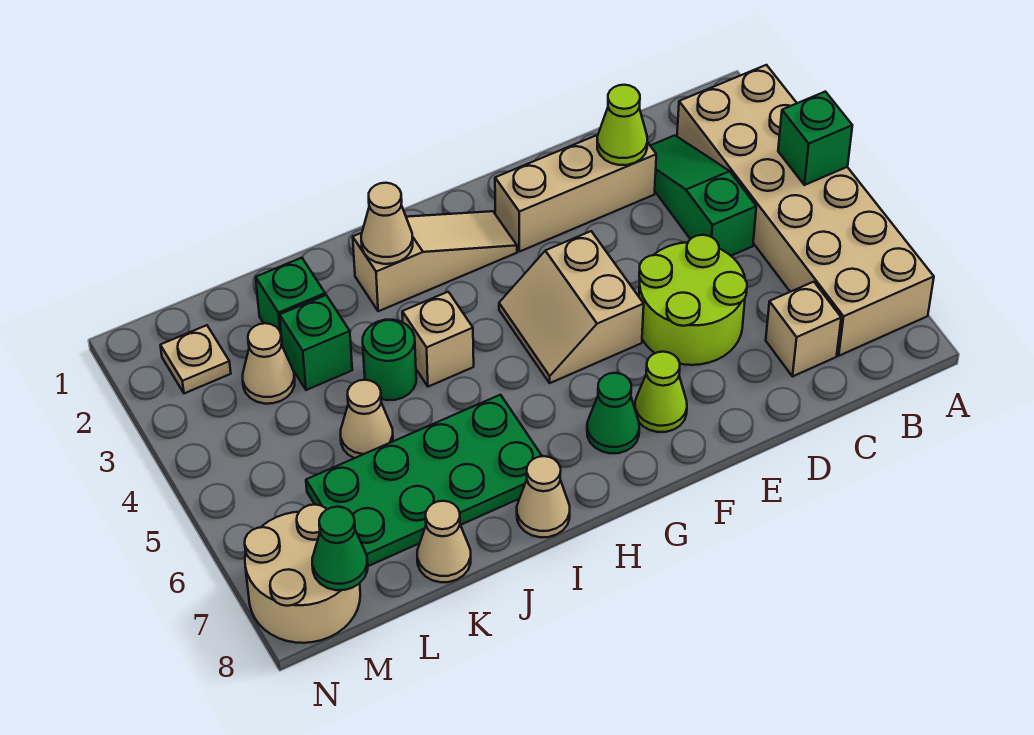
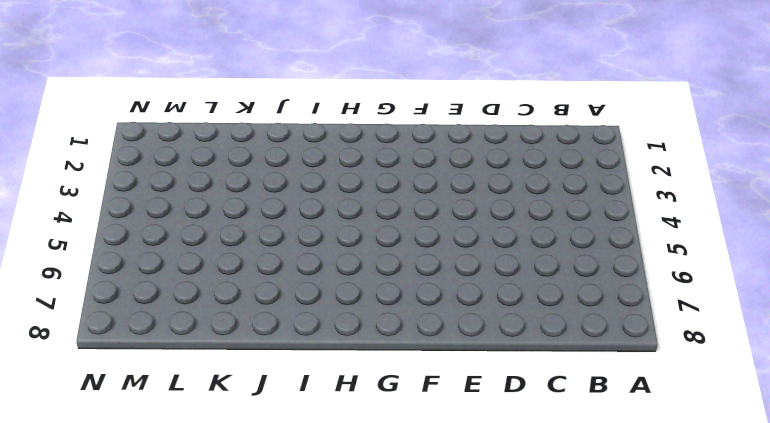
none -> tan 2x6 brick [677,65,934,356]
none -> green 1x3 slope [650,135,756,256]
none -> tan 1x1 brick [766,282,841,377]

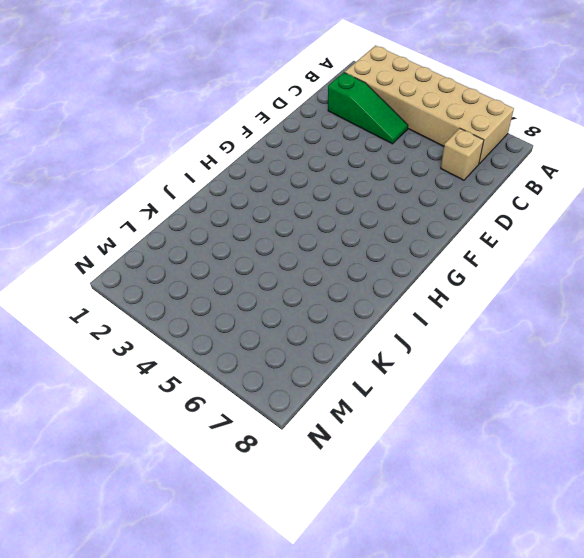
green 1x3 slope [328,72,408,144] -> green 1x3 slope turned to [650,135,756,256]
none -> tan 1x3 brick [495,135,656,252]
none -> lime 2x2 round brick [639,235,747,365]
none -> tan 2x2 slope [499,231,644,383]

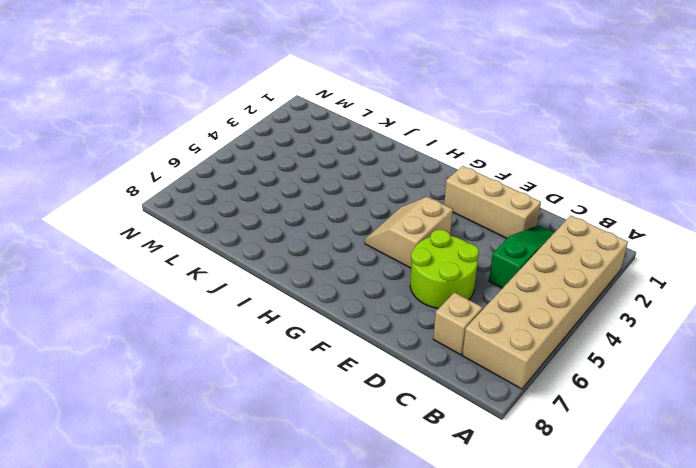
none -> lime 1x1 cone [635,352,687,432]
none -> tan 1x3 slope [353,211,517,311]
none -> green 1x1 cone [587,373,639,453]

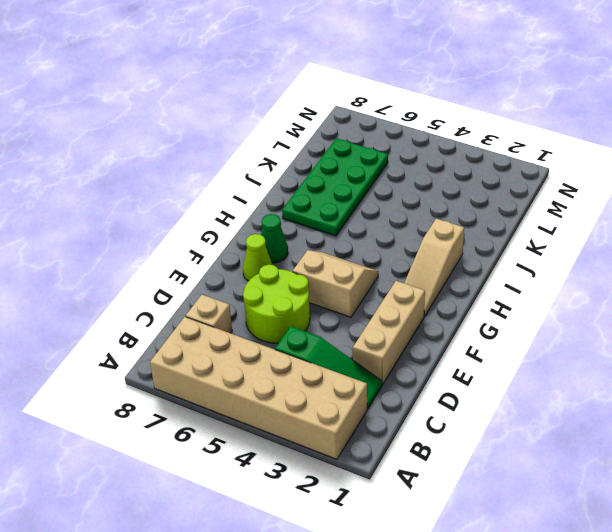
none -> tan 1x1 brick [402,292,474,387]
none -> tan 1x1 cone [517,456,570,537]
none -> green 1x1 round brick [363,320,416,400]

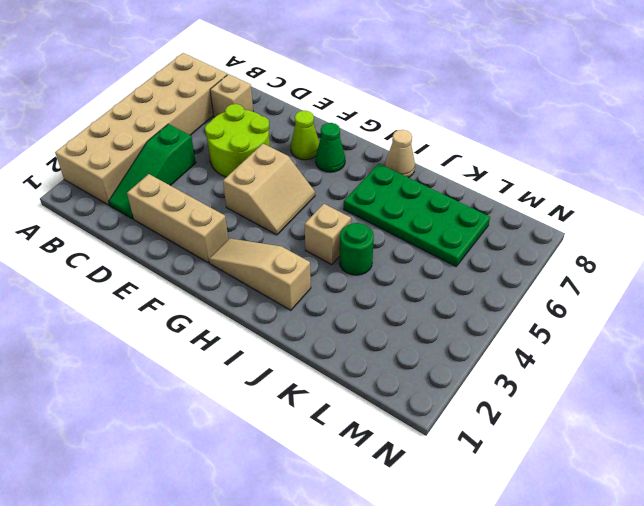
none -> green 1x1 brick [256,258,325,345]
none -> green 1x1 brick [280,295,352,390]
none -> tan 1x1 cone [341,380,393,458]

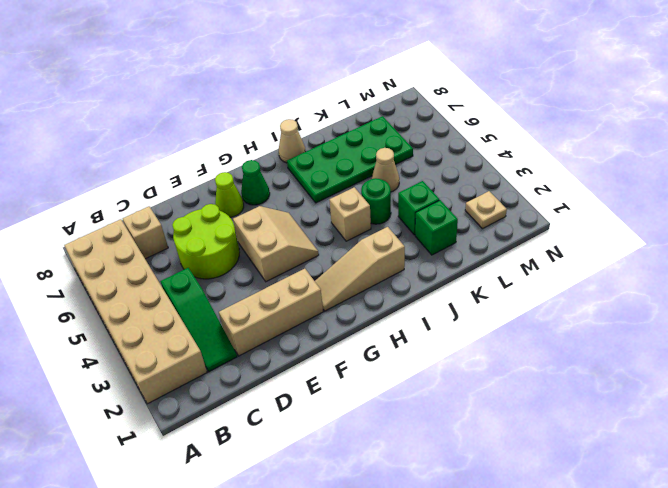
none -> tan 1x1 cone [417,501,471,582]
none -> tan 1x1 cone [243,323,295,404]
none -> tan 2x2 round brick [245,505,360,643]

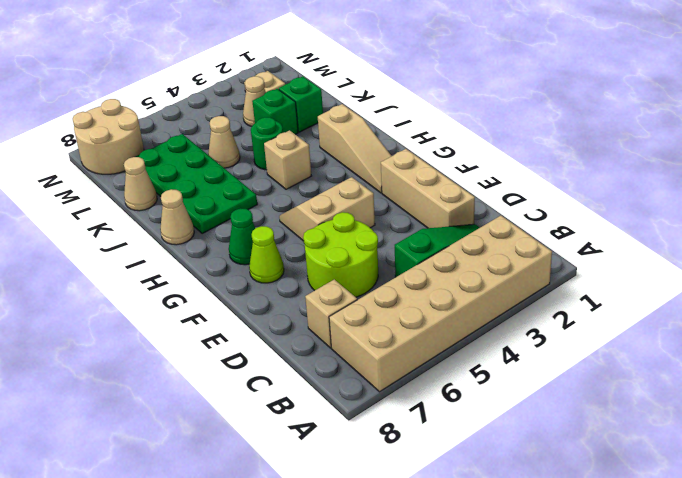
none -> green 1x1 brick [778,92,852,185]
none -> lime 1x1 cone [597,85,647,165]
none -> tan 1x1 cone [361,183,413,264]

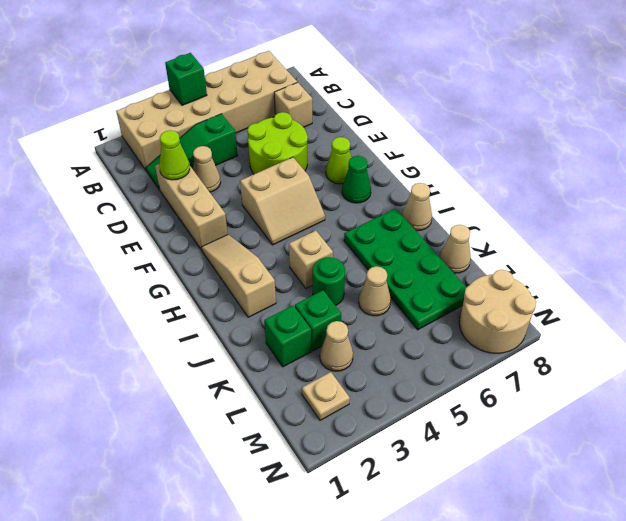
tan 1x1 cone [193,146,221,192] -> tan 1x1 cone moved to [361,183,413,264]
none -> green 1x1 cone [312,507,368,590]

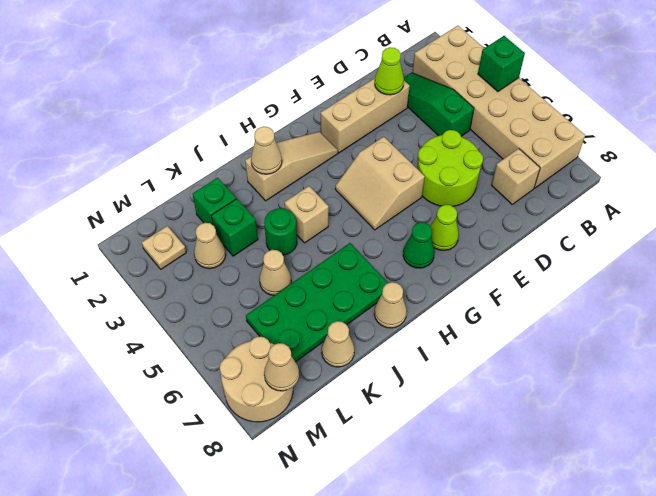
tan 1x1 cone [264,343,299,391] -> green 1x1 cone [312,507,368,590]

